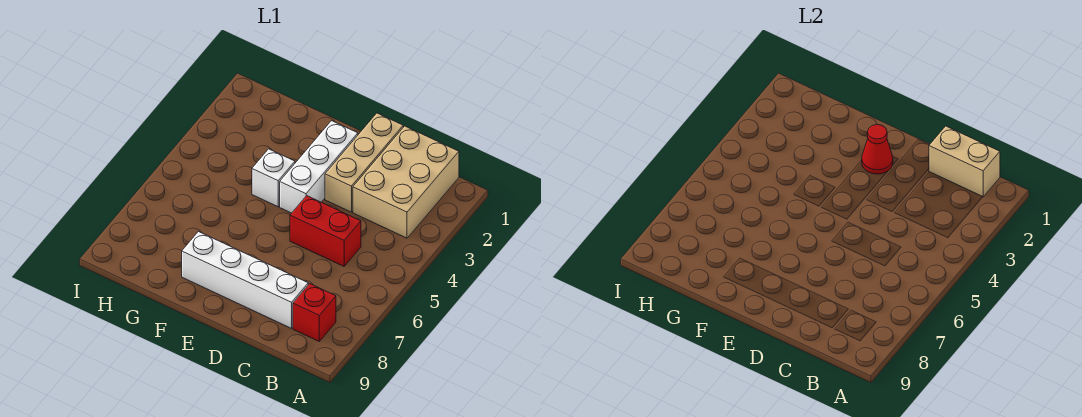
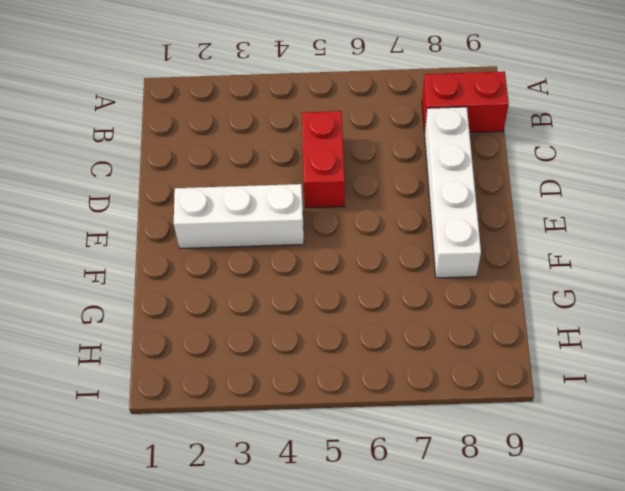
red 1x2 brick [422,71,509,133] -> red 1x1 brick [293,284,336,341]
none -> tan 2x3 brick [353,126,459,238]
none -> tan 1x3 brick [325,113,403,212]

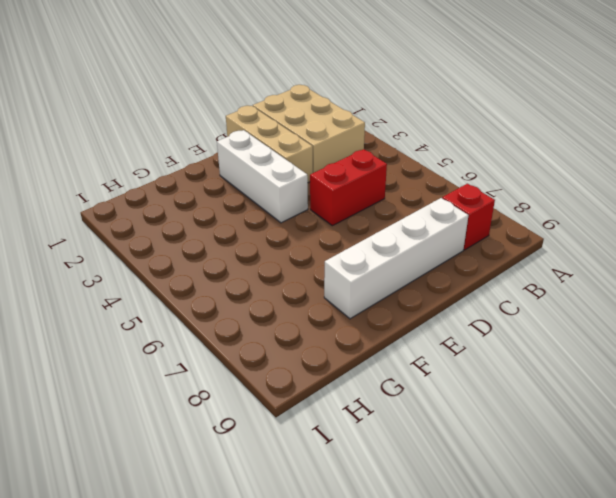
none -> white 1x1 brick [252,149,295,207]
none -> tan 1x2 brick [929,126,1000,197]

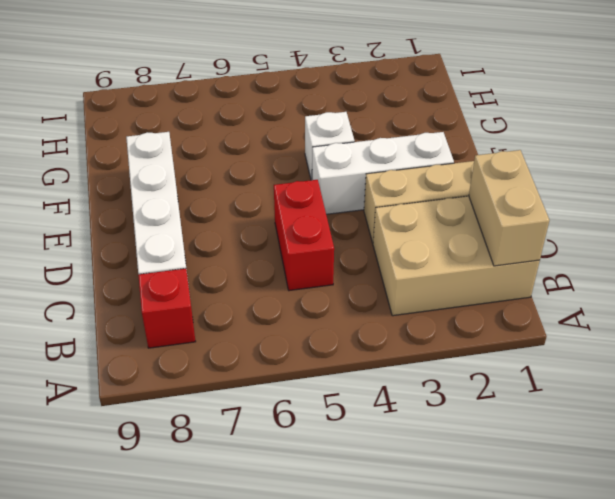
none -> red 1x1 cone [862,125,893,174]

